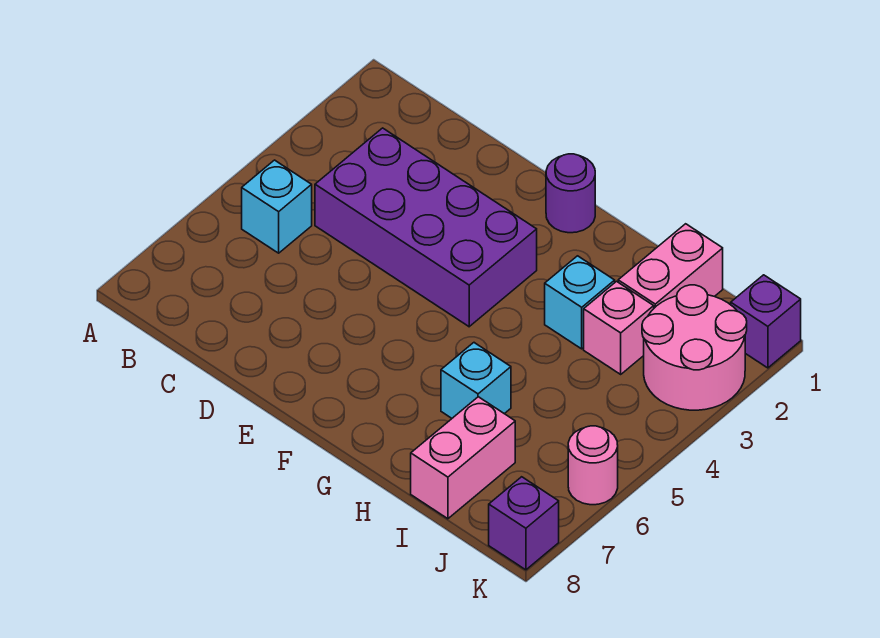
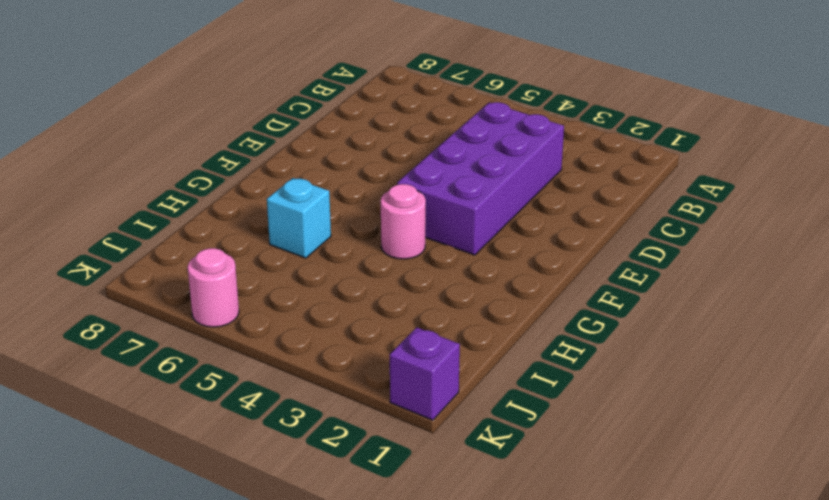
pink 1x1 round brick [381,184,426,259] -> none
none -> cyan 1x1 brick [242,160,312,253]
none -> purple 1x1 round brick [546,154,595,233]
none -> cyan 1x1 brick [545,256,615,349]

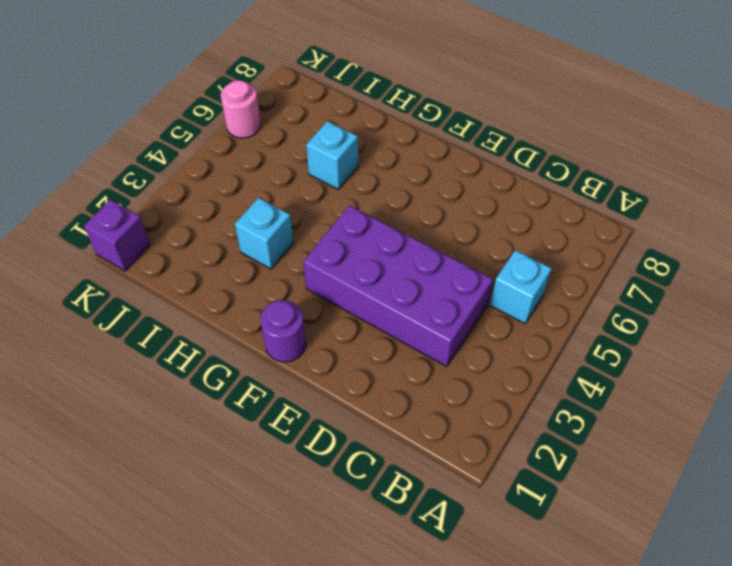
none -> pink 1x2 brick [618,224,723,308]
none -> pink 1x1 brick [584,281,654,374]
none -> pink 1x2 brick [411,397,515,519]

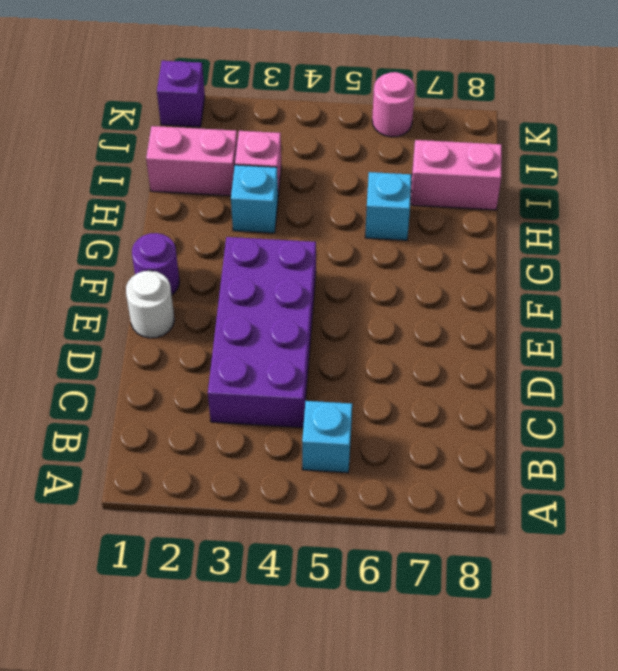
white 1x1 round brick [126,271,174,338] -> none
none -> pink 2x2 round brick [642,285,747,410]
none -> purple 1x1 brick [489,477,559,570]

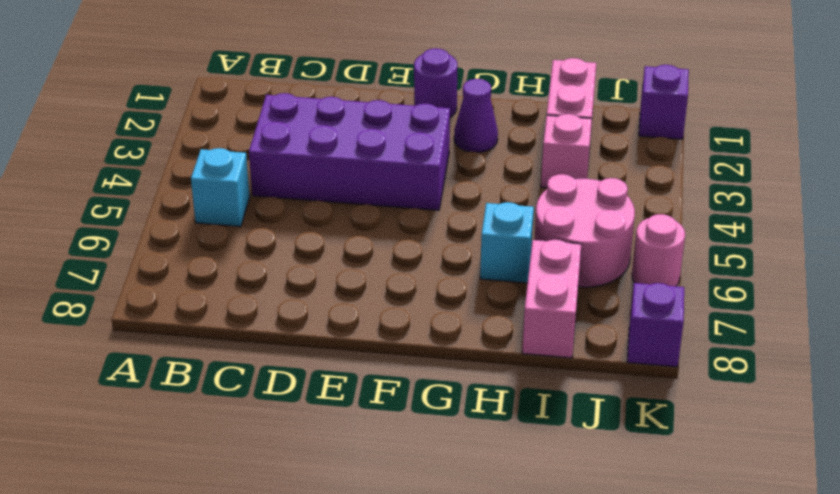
purple 1x1 cone [454,79,498,152] -> none
pink 2x2 round brick [534,174,635,287] -> pink 2x2 round brick moved to [642,285,747,410]
none -> cyan 1x1 brick [545,256,615,349]

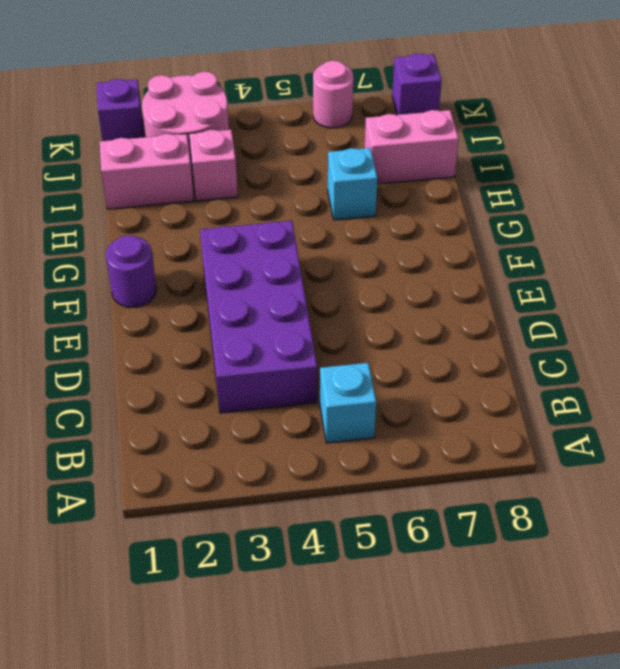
none -> cyan 1x1 brick [545,256,615,349]

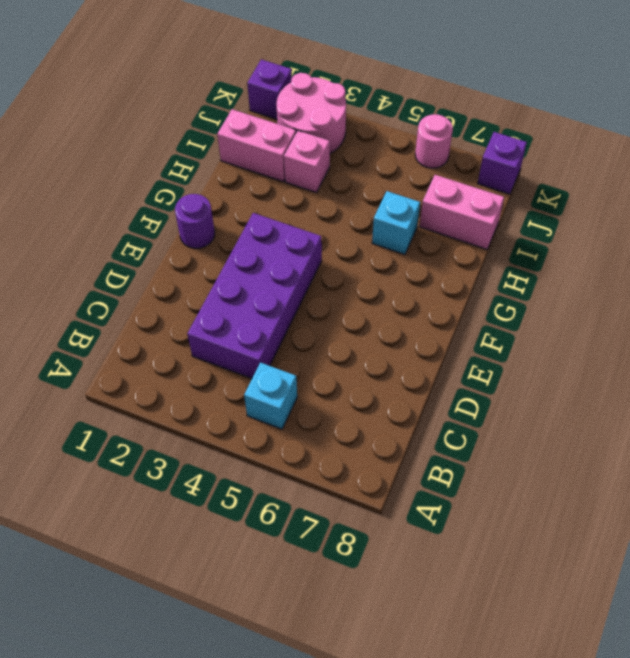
none -> cyan 1x1 brick [545,256,615,349]

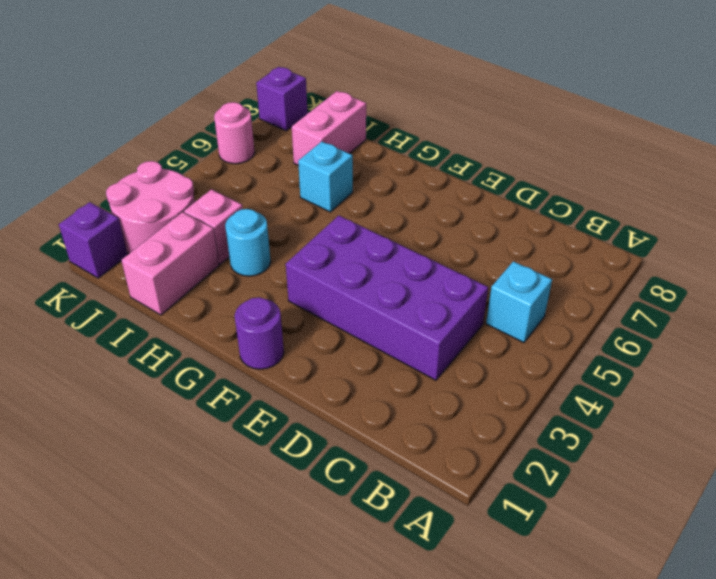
cyan 1x1 round brick [225,209,271,276] -> cyan 1x1 brick [545,256,615,349]

